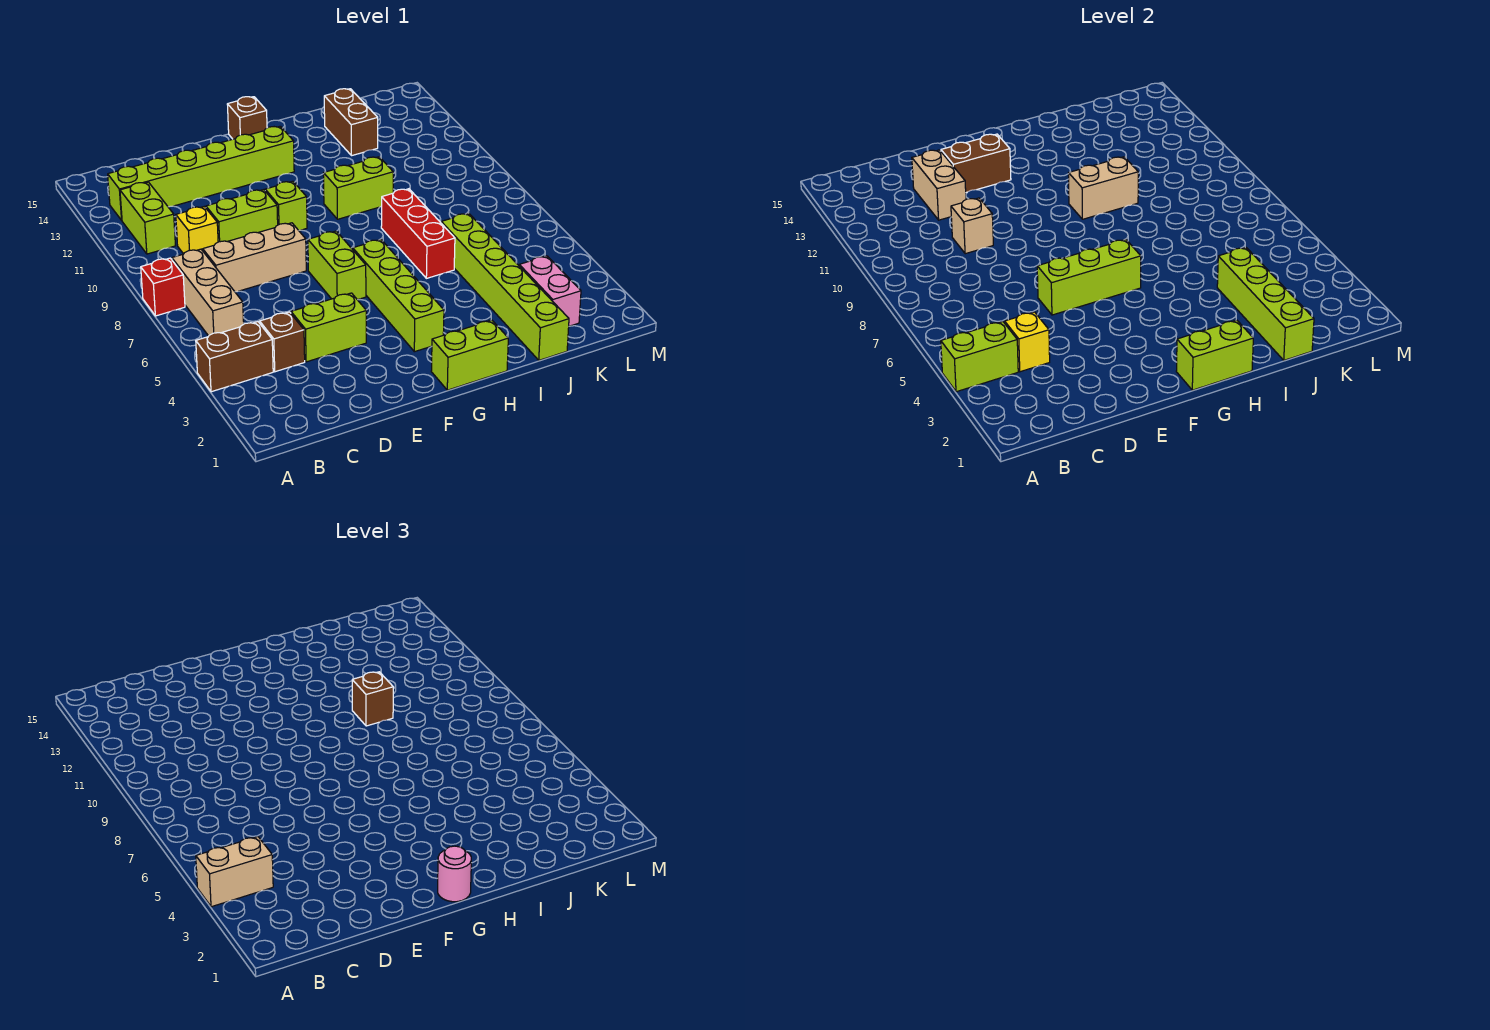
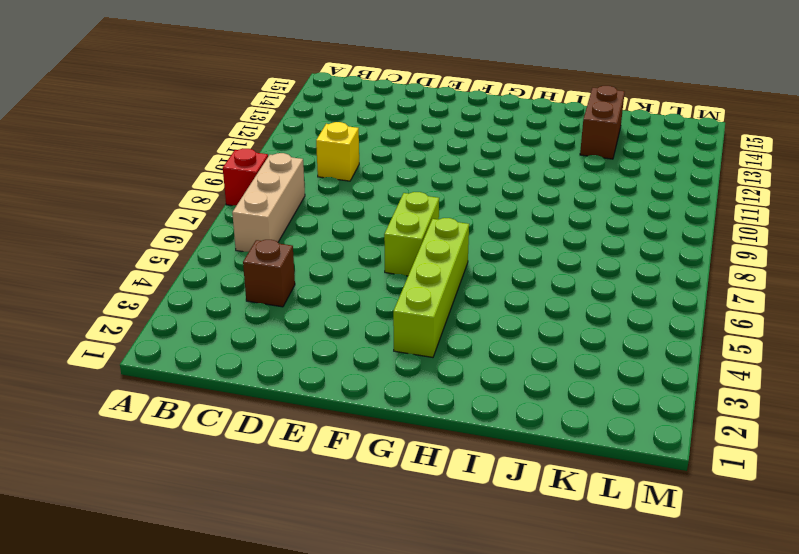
none -> brown 1x2 brick [196,322,273,392]
none -> lime 1x2 brick [120,182,175,254]
none -> lime 1x6 brick [108,126,294,220]
none -> tan 1x3 brick [203,223,306,292]

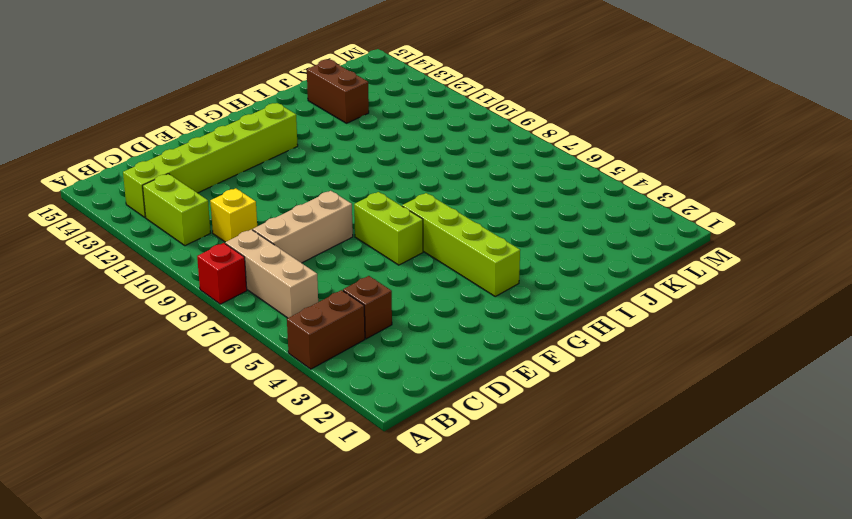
none -> lime 1x2 brick [291,293,366,362]
none -> lime 1x2 brick [206,190,278,242]
none -> lime 1x1 brick [265,181,307,230]
none -> lime 1x2 brick [431,320,508,390]

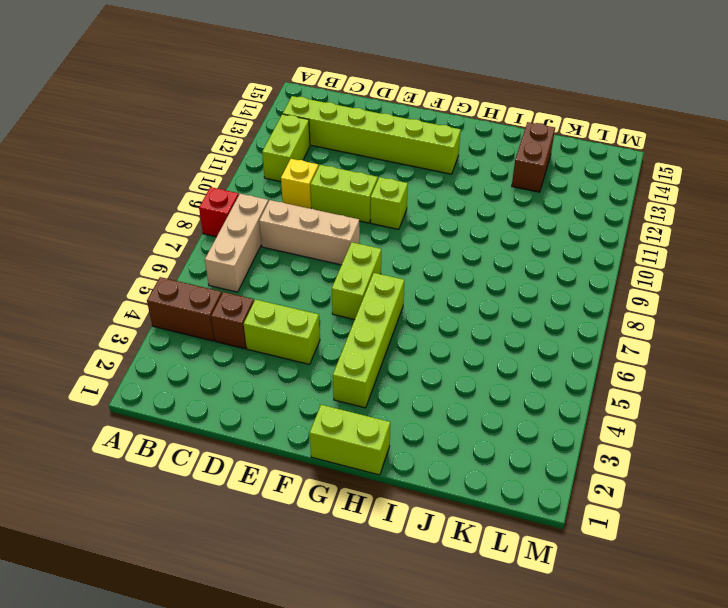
none -> brown 1x1 brick [227,97,267,139]
none -> lime 1x2 brick [324,157,393,219]
none -> red 1x3 brick [381,189,455,278]
none -> lime 1x6 brick [441,213,569,360]

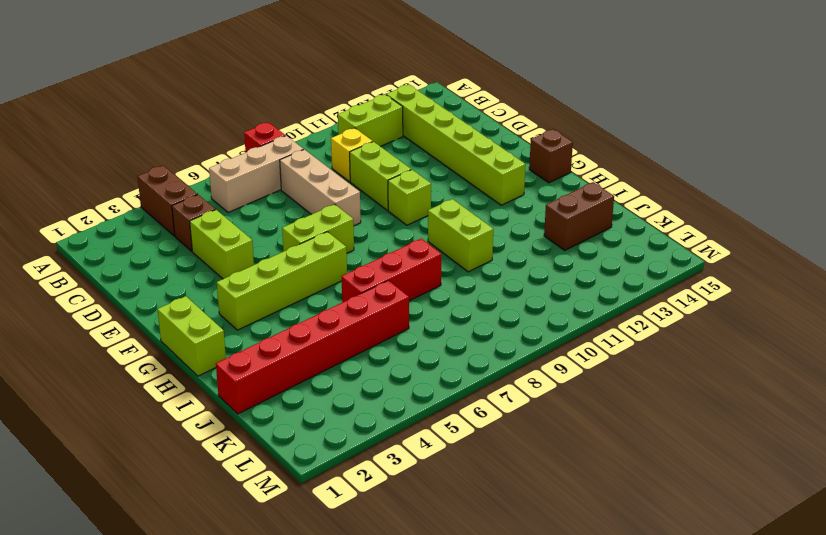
red 1x6 brick [216,281,409,414] -> lime 1x6 brick [441,213,569,360]
none -> pink 1x2 brick [519,256,581,326]
none -> lime 1x2 brick [941,322,1018,392]
none -> yellow 1x1 brick [1005,312,1050,372]
none -> tan 1x1 brick [951,198,993,254]

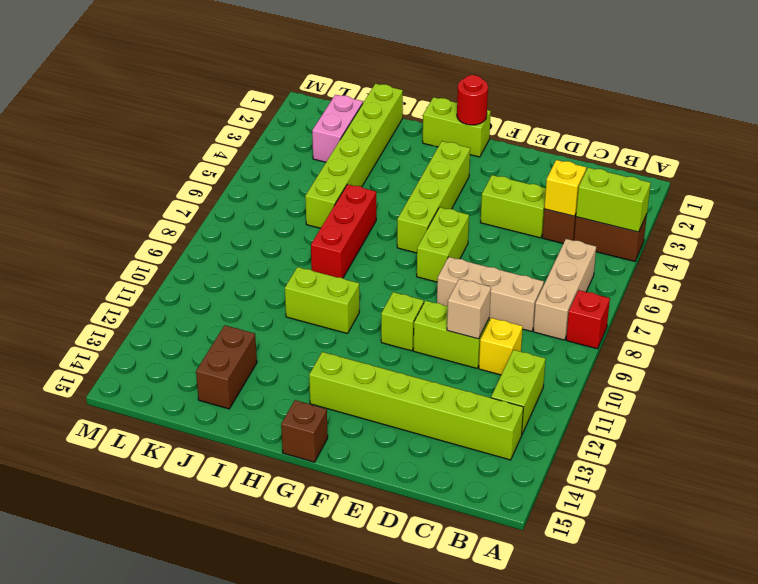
red 1x1 round brick [457,75,488,125] -> lime 1x2 brick [1176,320,1253,390]
none -> tan 1x2 brick [912,150,966,220]
none -> lime 1x3 brick [1037,240,1141,315]
none -> brown 1x2 brick [941,134,1011,192]
none -> tan 1x2 brick [1069,157,1138,219]

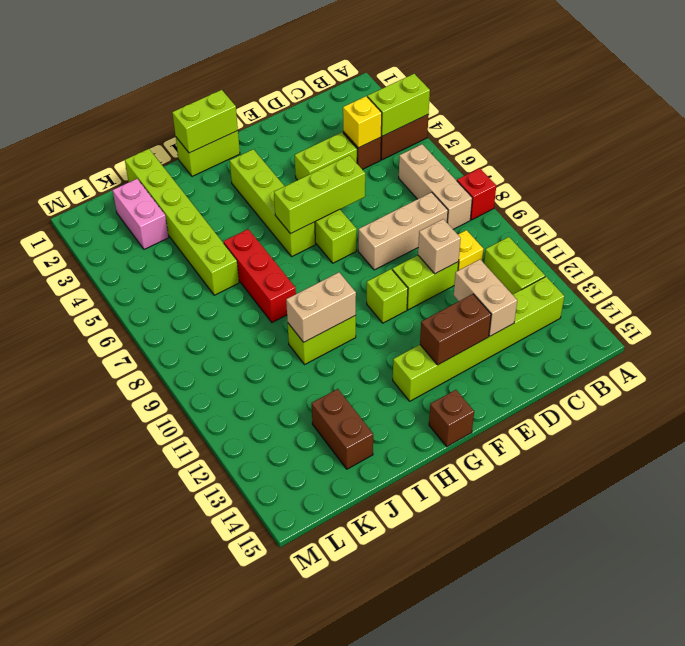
none -> lime 1x4 brick [1217,247,1314,360]
none -> tan 1x2 brick [196,837,273,907]
none -> pink 1x1 round brick [438,846,471,902]
none -> brown 1x1 brick [352,672,393,726]

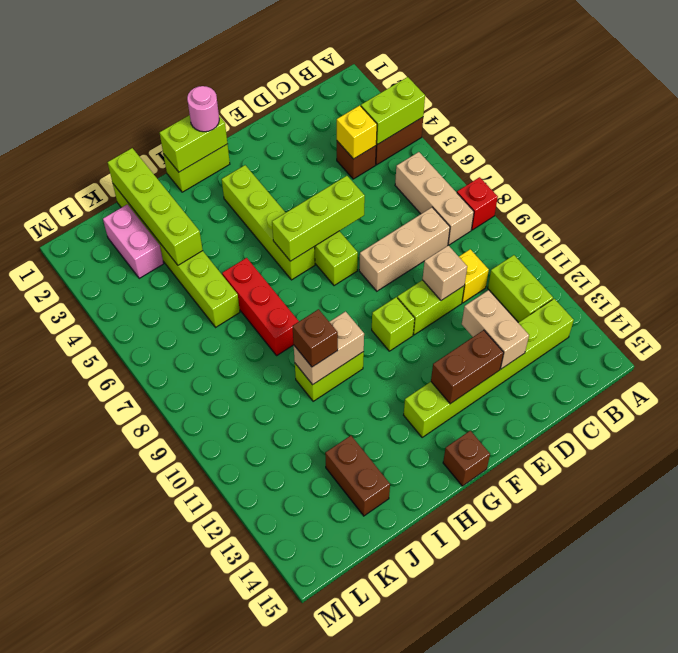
none -> lime 1x2 brick [291,293,366,362]
none -> tan 1x2 brick [196,837,273,907]

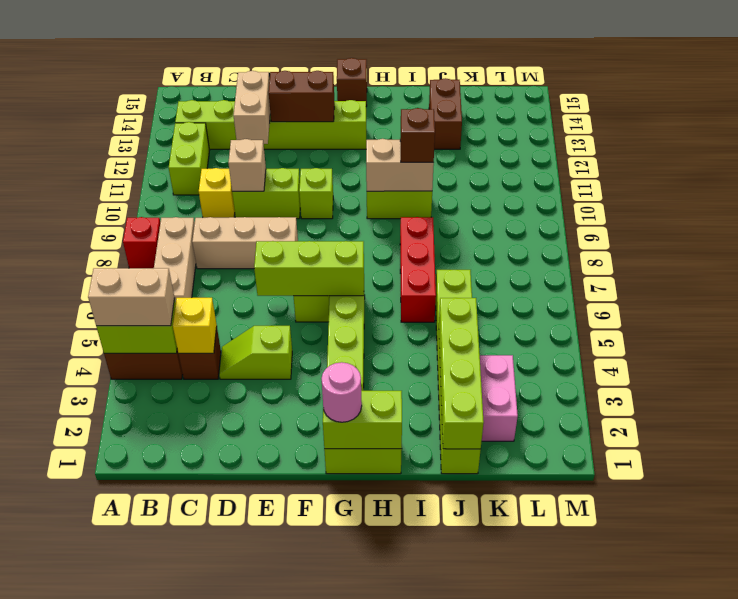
lime 1x2 slope [219,326,292,379] -> lime 1x2 brick [291,293,366,362]

